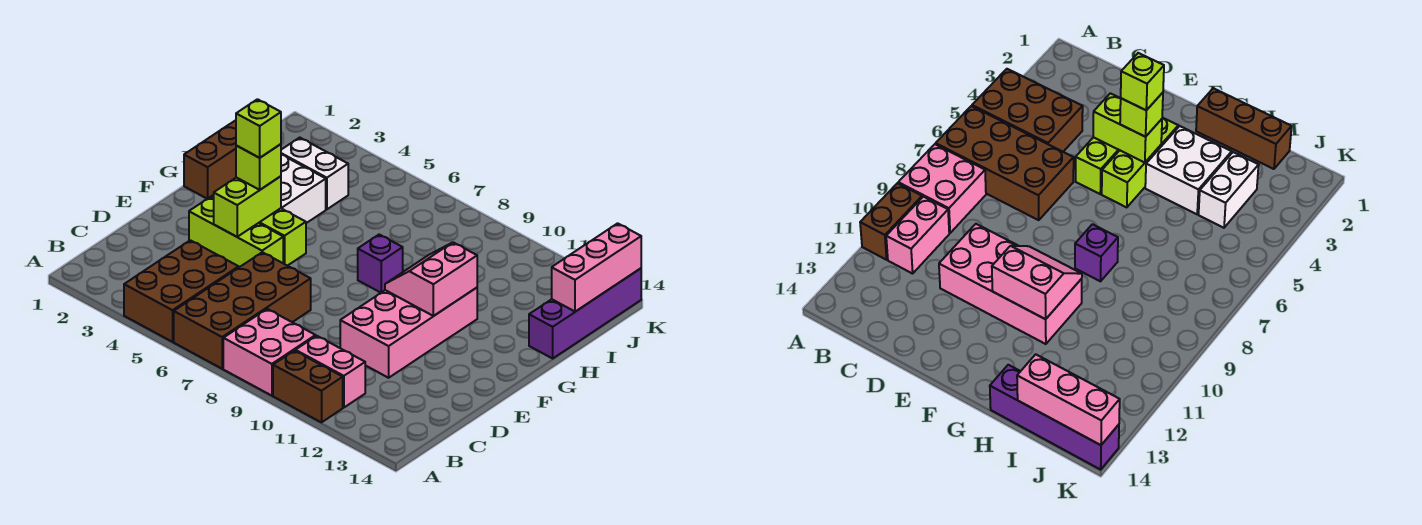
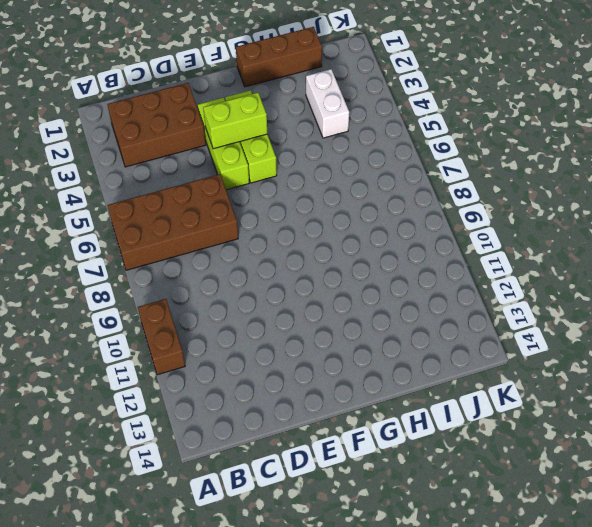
brown 2x3 brick [107,83,206,167] -> brown 2x3 brick moved to [124,240,239,342]
none -> pink 2x2 brick [223,309,316,396]
none -> pink 1x2 brick [295,336,365,408]
none -> pink 2x4 brick [340,288,477,378]

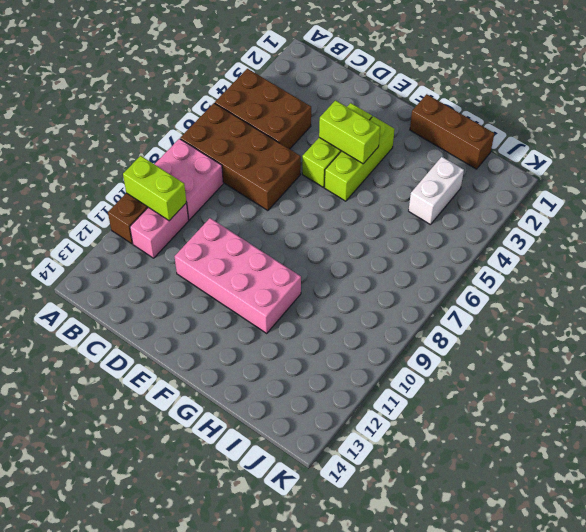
lime 1x2 brick [123,156,187,221] -> none
none -> white 2x2 brick [281,155,326,223]
none -> purple 1x1 brick [358,235,403,293]
none -> purple 1x4 brick [529,268,641,358]

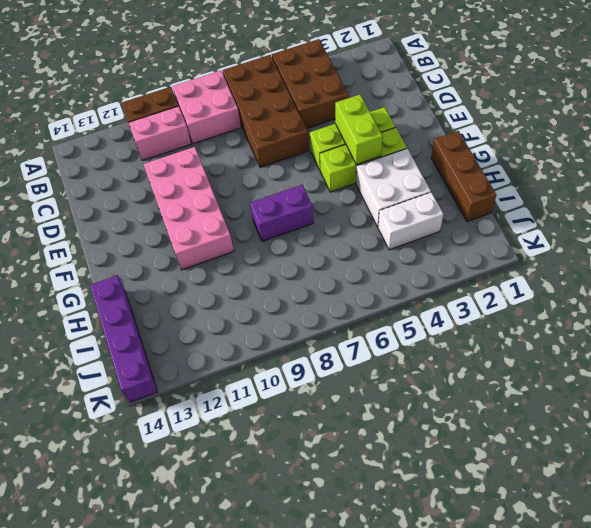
purple 1x2 brick [250,185,313,241] -> purple 1x1 brick [358,235,403,293]
none -> pink 2x2 slope [385,242,477,316]
none -> pink 1x3 brick [552,223,641,312]
none -> lime 1x1 brick [236,144,281,190]

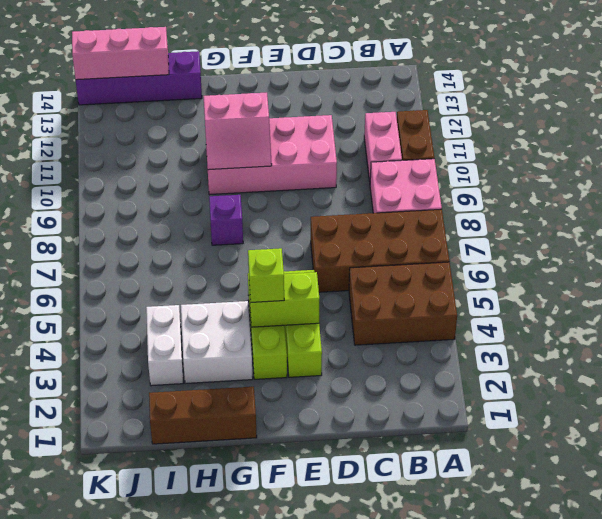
none -> lime 1x1 brick [236,99,281,158]

